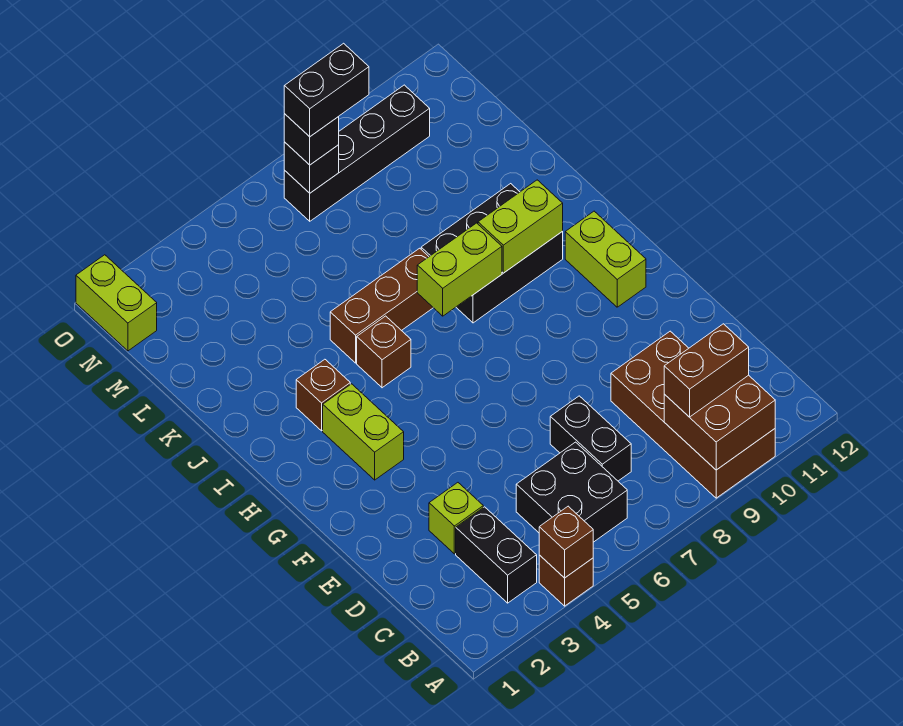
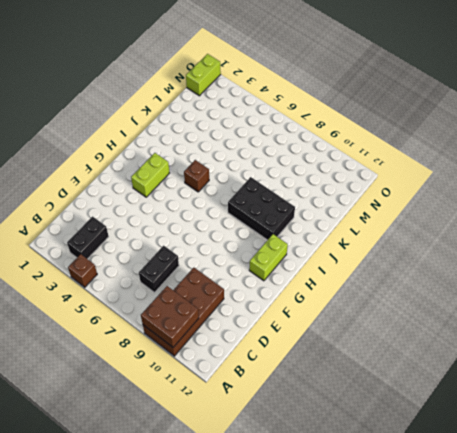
none -> black 2x2 brick [516,442,627,542]
none -> lime 1x1 brick [429,483,483,554]
none -> brown 1x1 brick [296,359,350,431]

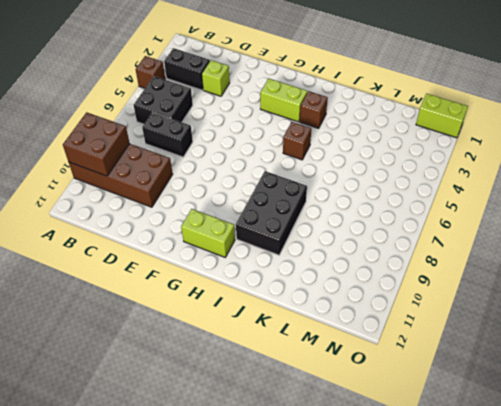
none -> brown 1x3 brick [330,248,433,363]
none -> black 1x4 brick [284,85,430,221]
none -> brown 1x1 brick [539,506,593,578]

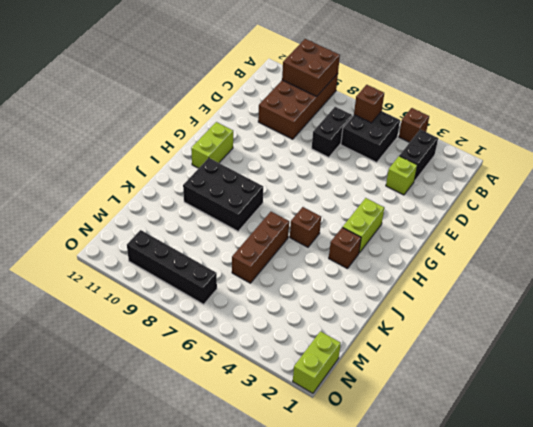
brown 1x1 brick [354,85,384,123] -> brown 1x1 brick moved to [539,506,593,578]
brown 1x3 brick [232,212,289,283] -> brown 1x3 brick turned to [330,248,433,363]
none -> lime 1x2 brick [417,223,502,316]
none -> lime 1x2 brick [478,180,563,273]
none -> black 1x1 brick [284,142,339,193]

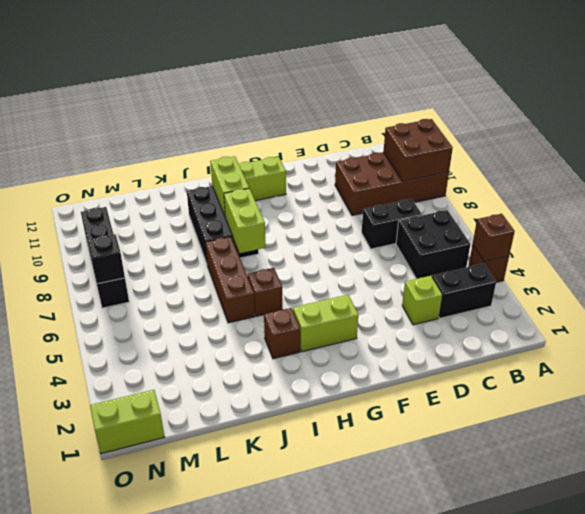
none -> brown 1x2 brick [664,324,749,417]
none -> black 1x1 brick [284,114,339,165]
none -> black 1x2 brick [284,43,369,137]

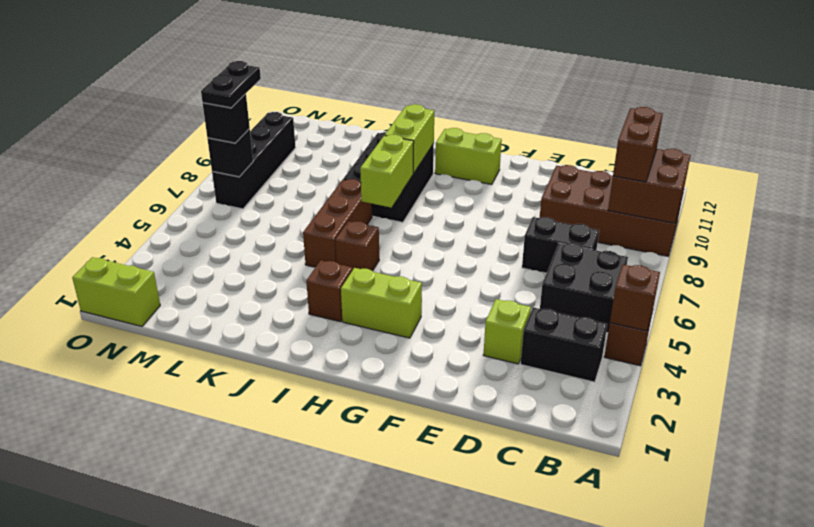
black 1x2 plate [201,61,261,108] -> black 1x2 brick [284,43,369,137]

